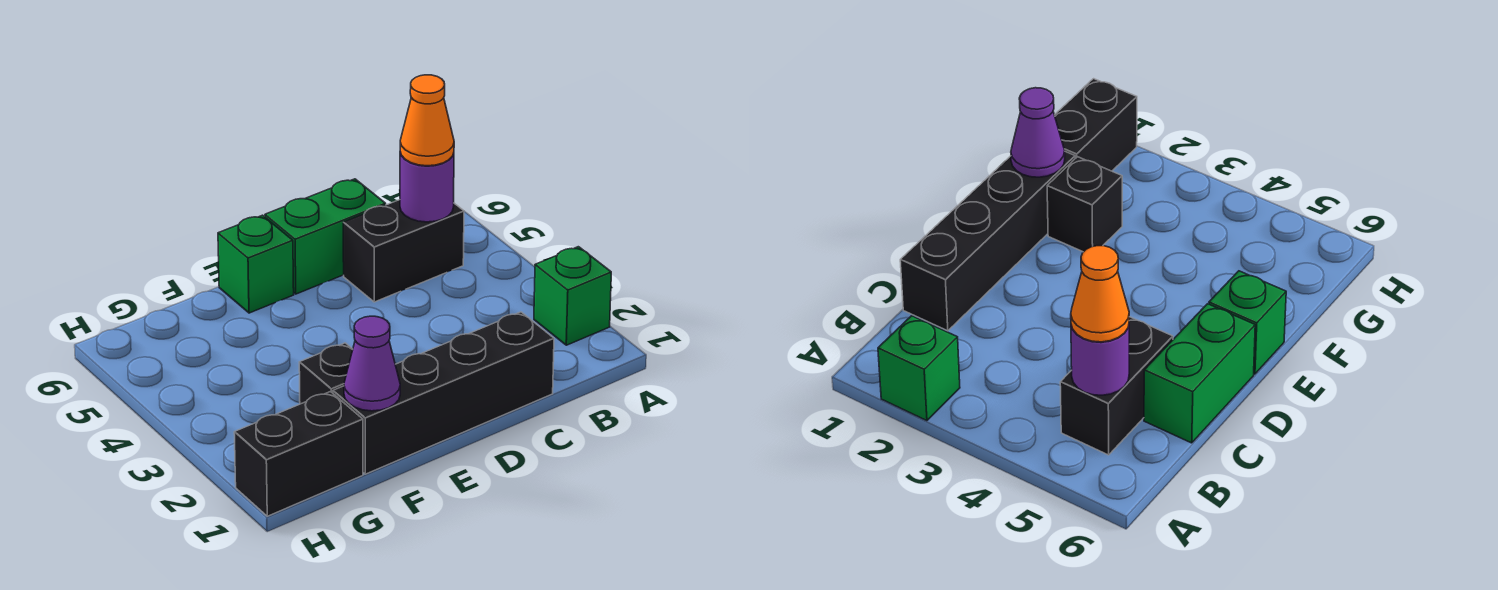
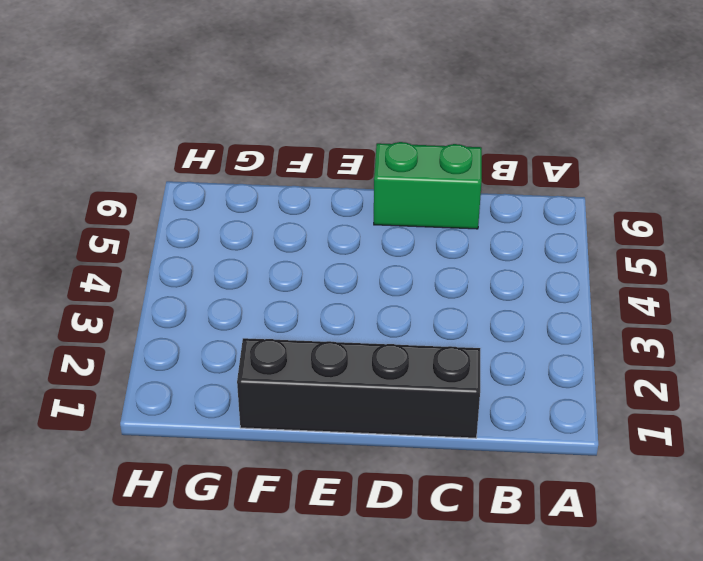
none -> green 1x1 brick [534,247,611,345]
none -> black 1x2 brick [343,200,464,302]

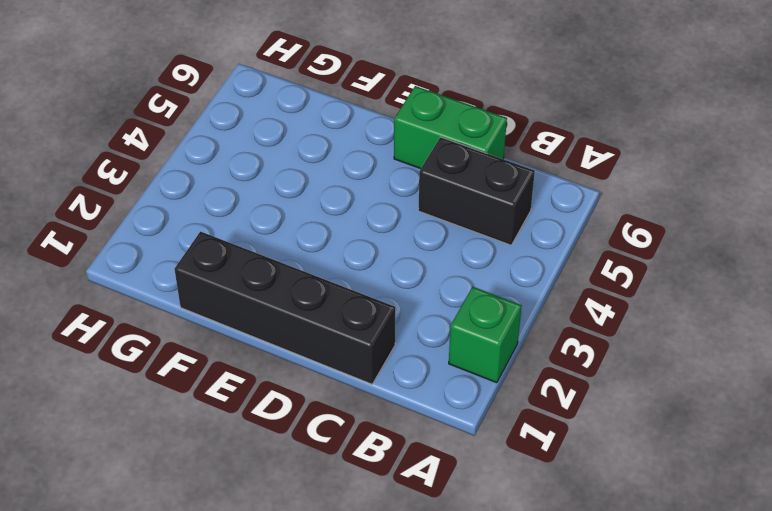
none -> green 1x1 brick [218,215,294,313]
none -> black 1x1 brick [299,343,353,404]

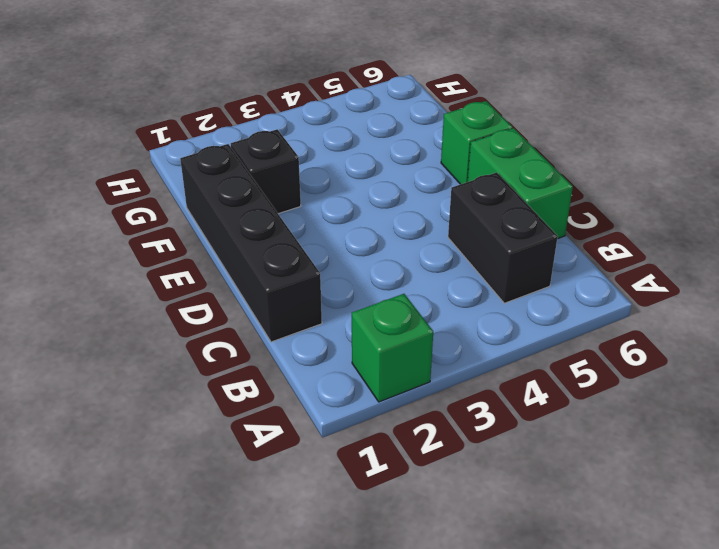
none -> black 1x2 brick [234,392,363,516]
none -> purple 1x1 round brick [400,152,454,222]

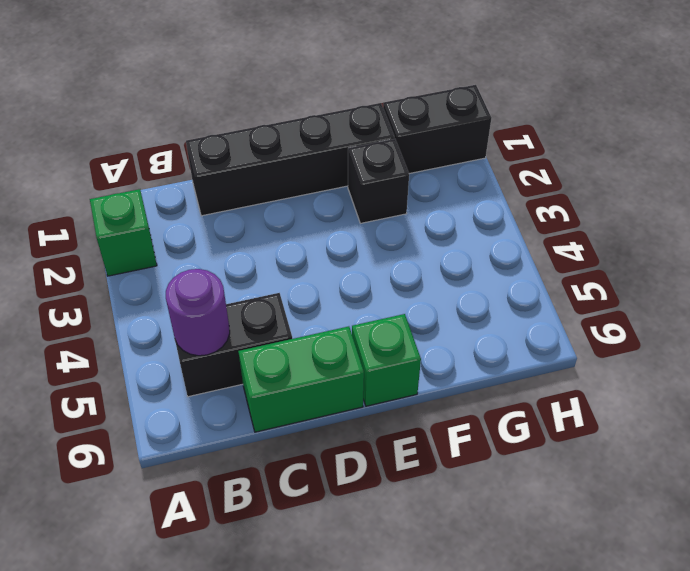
none -> purple 1x1 cone [344,316,400,411]
none -> orange 1x1 cone [400,75,454,166]

